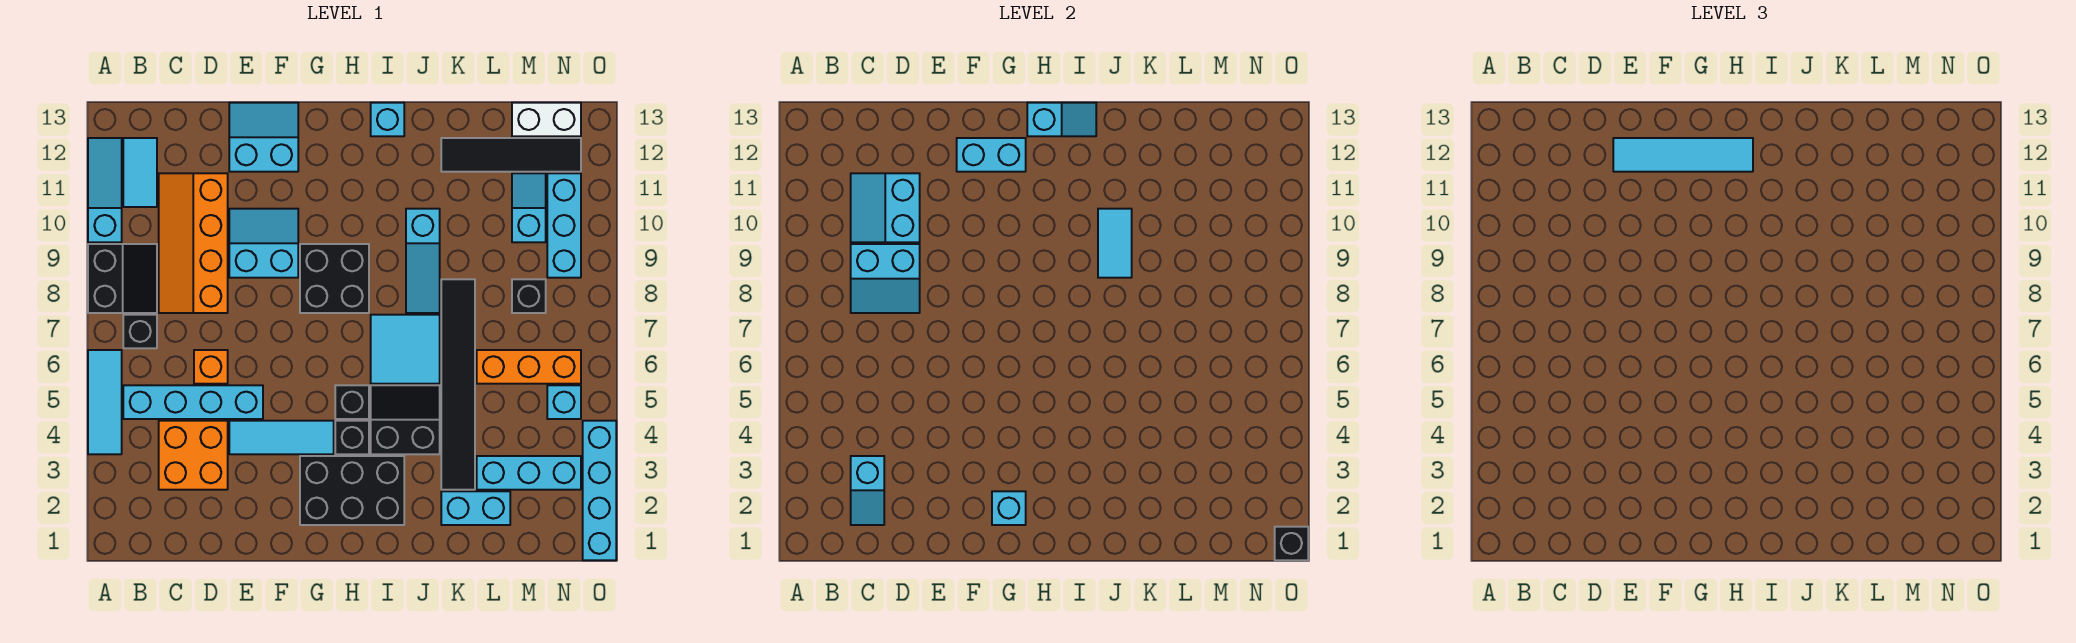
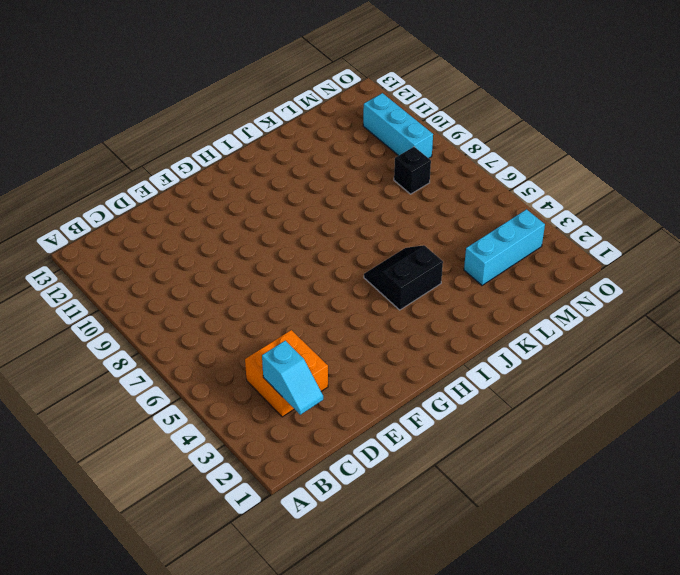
none -> cyan 1x3 tile [88,350,122,454]
none -> black 2x2 slope [88,244,157,313]
none -> cyan 1x3 slope [88,138,122,242]
none -> cyan 1x4 brick [123,385,263,419]

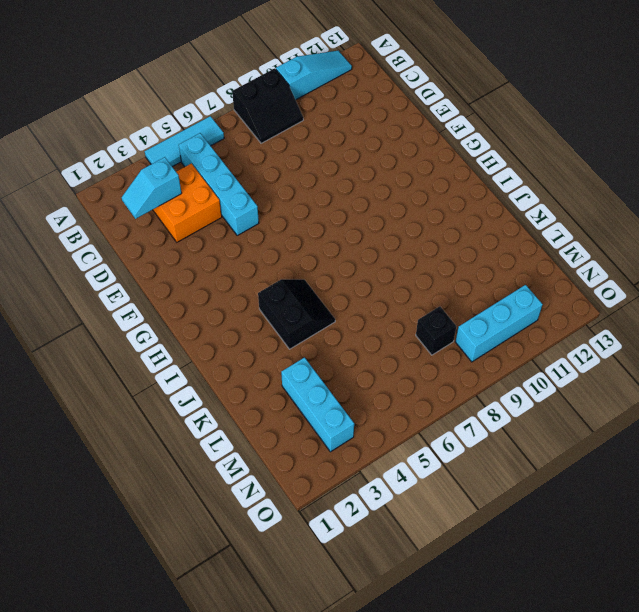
none -> black 1x1 brick [123,315,157,348]
none -> cyan 1x2 tile [123,138,157,207]
none -> orange 2x4 slope [159,173,228,313]
none -> orange 1x1 brick [194,350,228,384]

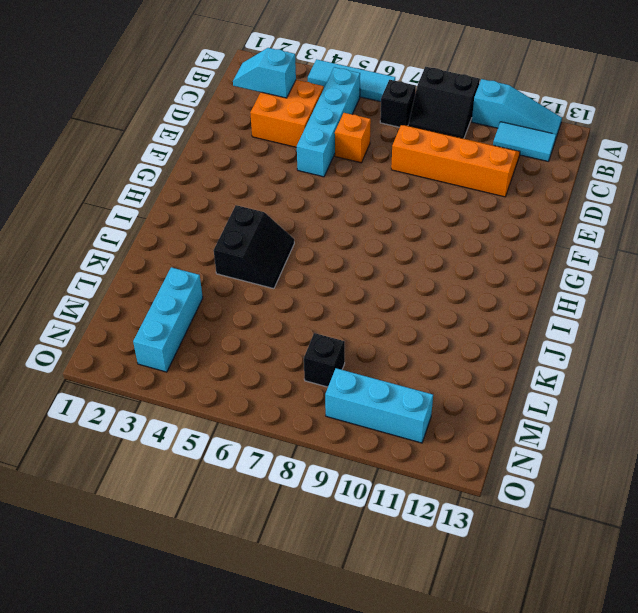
none -> cyan 1x3 tile [229,421,334,454]
none -> cyan 2x2 slope [229,209,298,278]
none -> cyan 2x2 slope [229,103,298,172]
none -> black 2x3 brick [300,456,404,525]

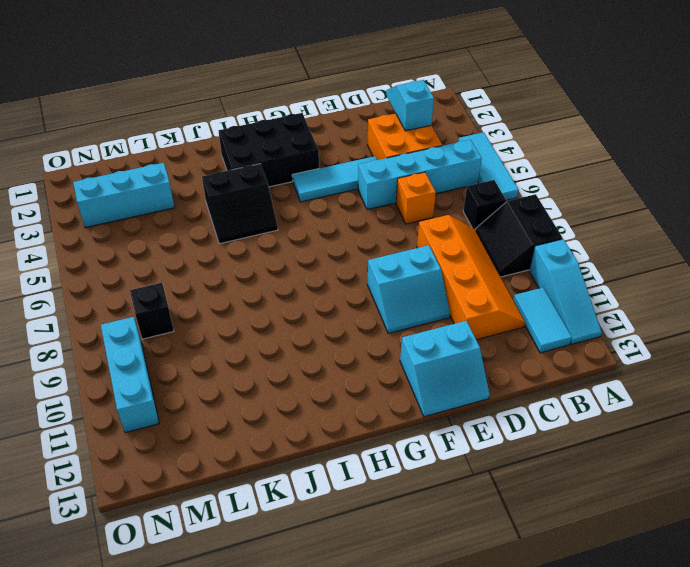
none -> black 2x2 brick [300,244,369,313]
none -> black 1x1 brick [335,421,369,454]
none -> black 1x1 brick [335,385,369,419]
none -> cyan 2x2 tile [371,315,440,384]

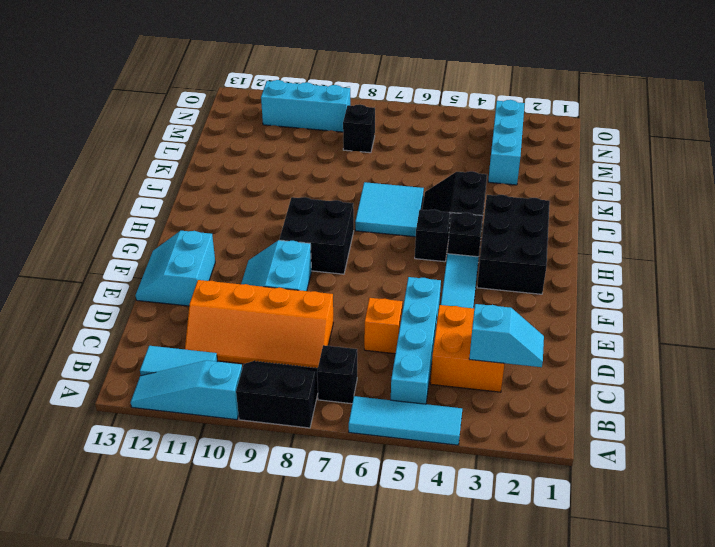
none -> cyan 1x1 brick [371,103,404,136]
none -> cyan 1x3 slope [406,209,440,313]
none -> cyan 1x2 brick [441,491,510,525]
none -> black 1x6 tile [441,279,475,490]

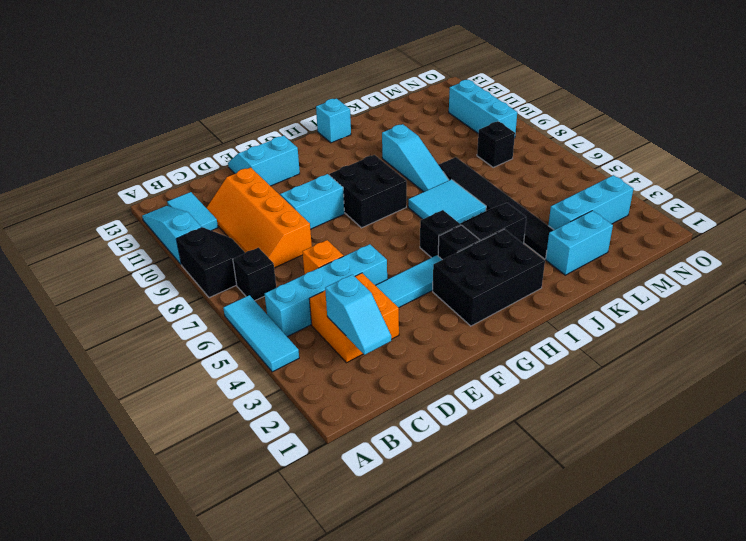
none -> black 1x4 tile [441,138,581,172]
none -> orange 1x3 brick [477,350,581,384]
none -> cyan 1x2 slope [512,173,546,242]
none -> white 1x2 brick [512,103,581,136]

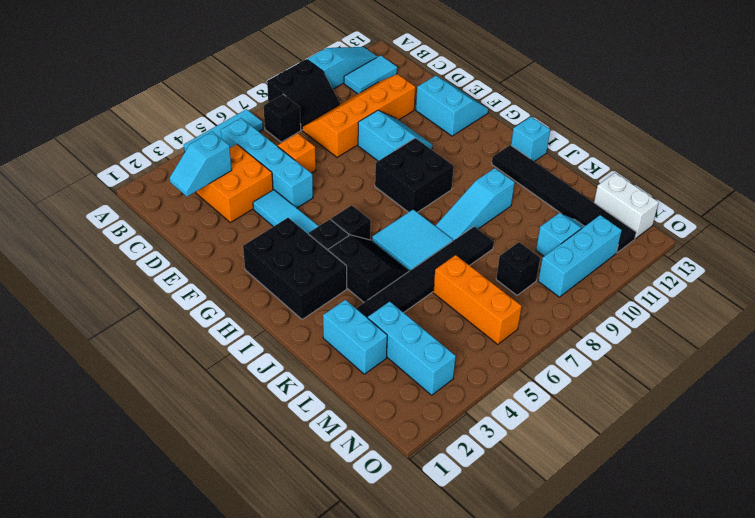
black 1x6 tile [492,145,636,253] -> black 1x4 tile [441,138,581,172]
none -> cyan 1x1 brick [547,385,581,419]
none -> cyan 1x4 brick [583,421,616,560]
none -> cyan 2x2 slope [851,244,920,313]
none -> cyan 2x2 slope [851,173,920,242]

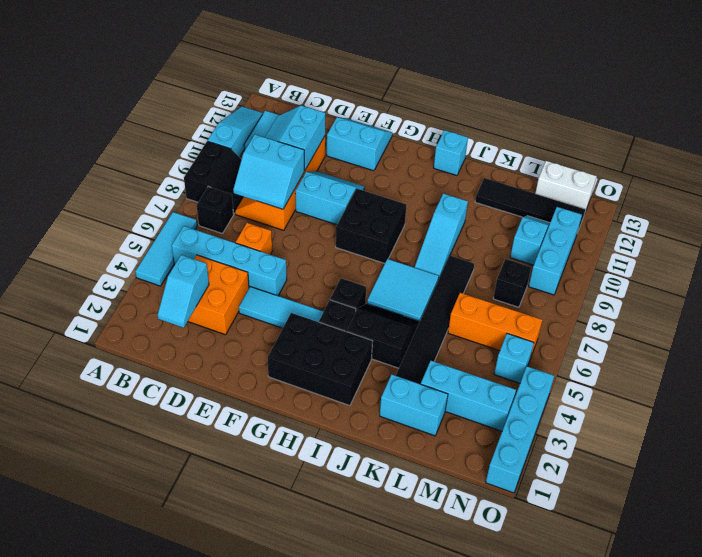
none -> cyan 1x2 brick [957,138,1026,172]
none -> cyan 1x1 brick [992,491,1026,525]
none -> cyan 1x2 slope [1027,103,1096,136]
none -> cyan 1x2 tile [1098,209,1132,278]

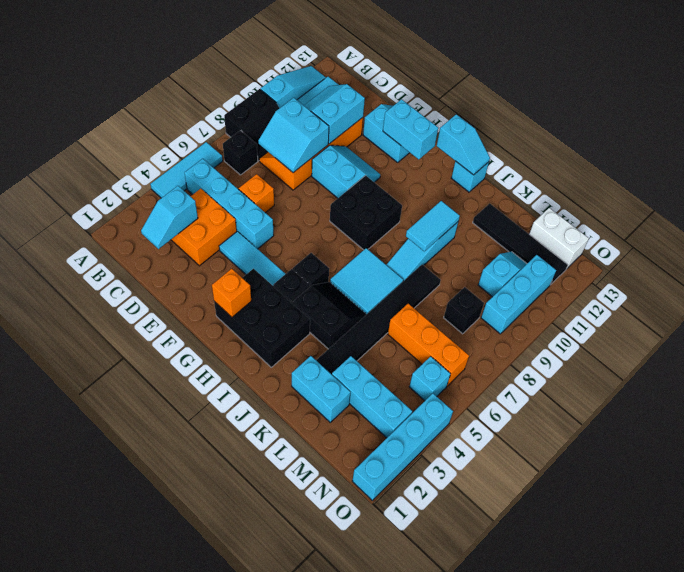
orange 1x1 brick [212,269,251,317] -> cyan 1x1 brick [992,491,1026,525]
none -> black 1x1 brick [1275,527,1308,560]
none -> cyan 1x4 tile [1613,138,1753,172]

